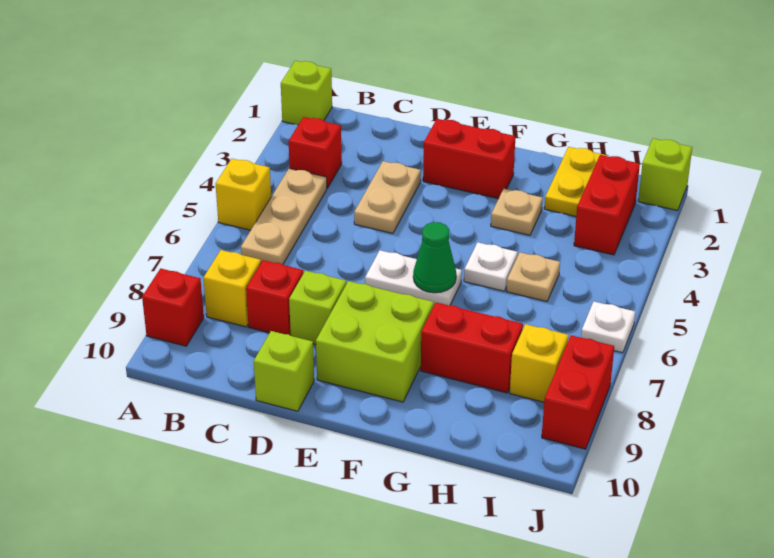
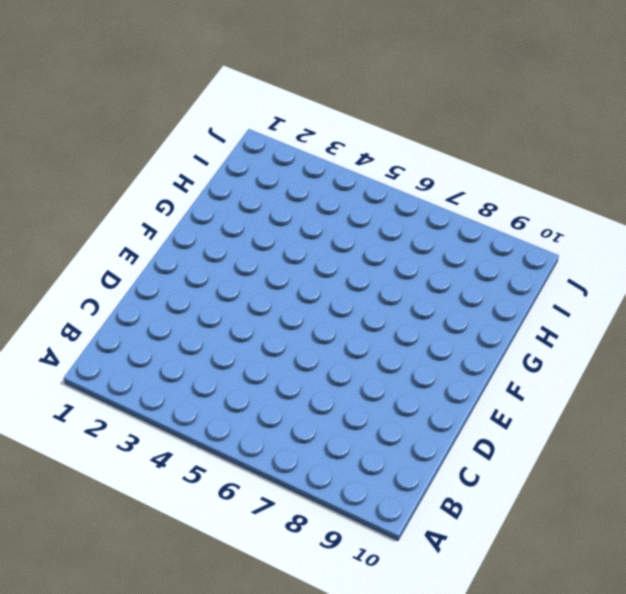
none -> lime 1x1 brick [281,61,332,125]
none -> yellow 1x1 brick [216,159,271,230]
none -> red 1x1 brick [142,268,204,346]

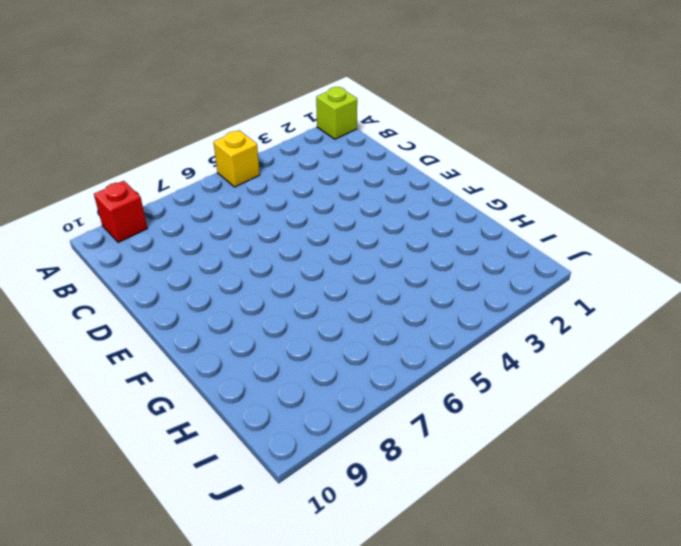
none -> red 1x1 brick [289,117,342,188]
none -> tan 1x3 plate [241,168,327,264]
none -> yellow 1x1 brick [204,250,261,327]

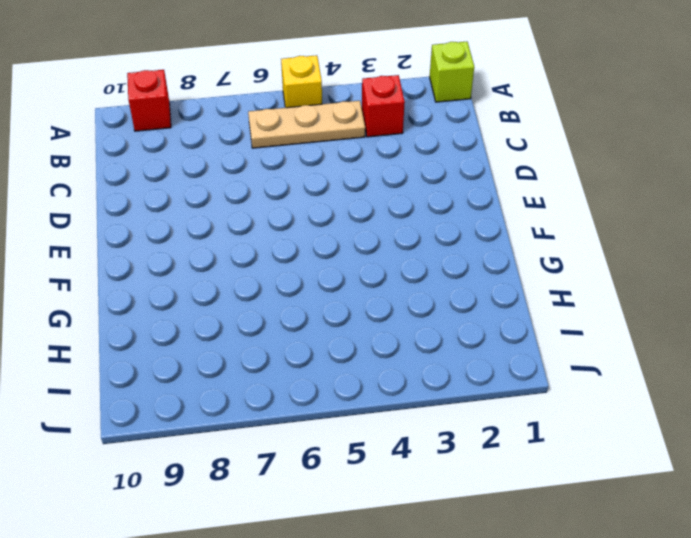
none -> yellow 1x1 brick [204,250,261,327]
none -> red 1x1 brick [246,260,303,335]
none -> tan 1x2 plate [354,161,421,233]

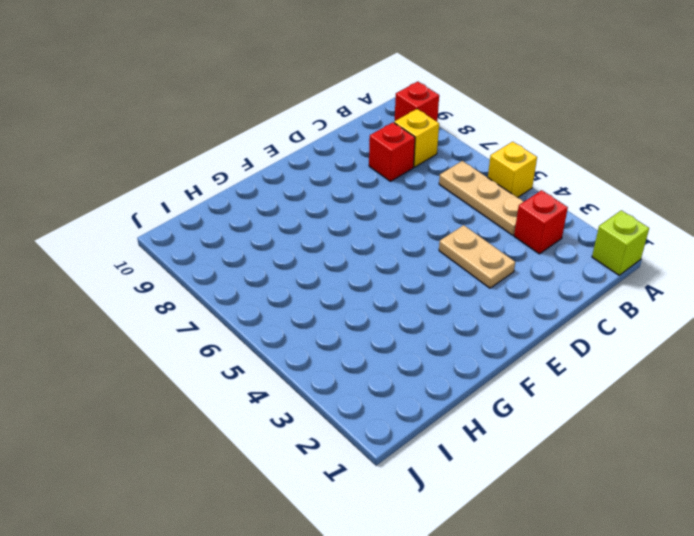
none -> lime 1x1 brick [289,271,346,344]
none -> lime 1x1 brick [254,331,314,411]
none -> red 1x2 brick [423,119,516,199]

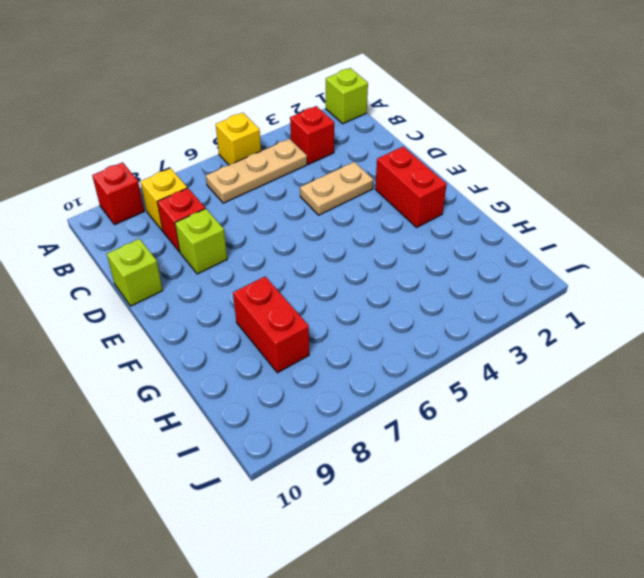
none -> white 1x2 plate [365,250,462,305]
none -> lime 2x2 brick [316,281,434,402]
none -> tan 1x1 plate [491,189,543,235]

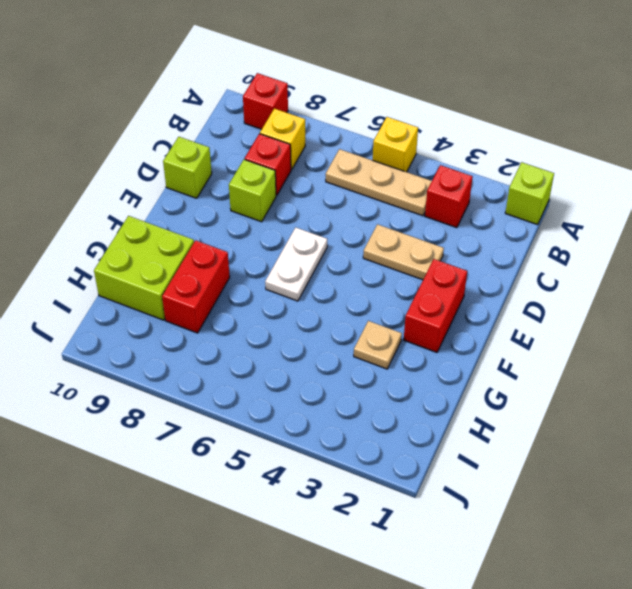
lime 2x2 brick [94,216,194,320] -> lime 2x2 brick moved to [316,281,434,402]
none -> white 1x1 plate [464,242,517,291]
none -> yellow 1x2 plate [544,147,607,216]
none -> tan 1x1 plate [506,252,560,301]

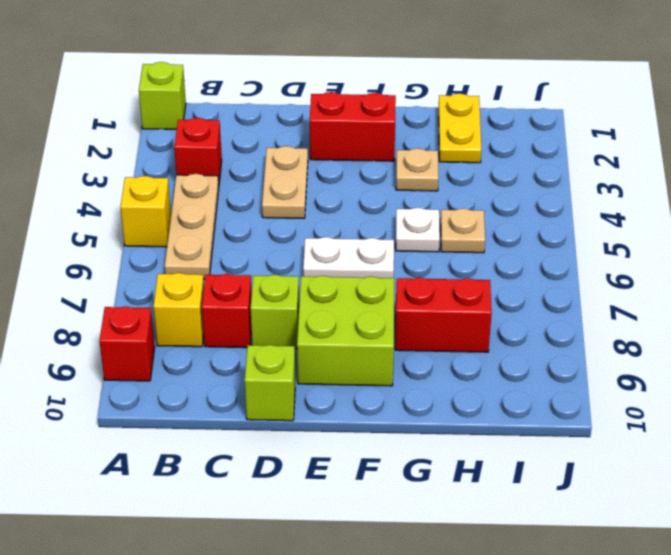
none -> red 1x2 brick [574,155,640,255]
none -> yellow 1x1 brick [510,324,568,402]
none -> lime 1x1 brick [638,138,692,211]

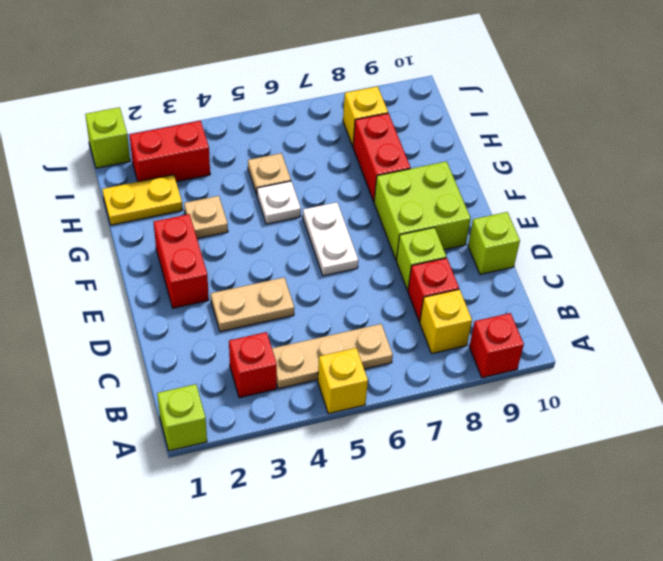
none -> white 1x1 plate [581,302,635,353]
none -> red 1x2 brick [542,335,614,449]
none -> green 1x1 cone [413,222,456,293]

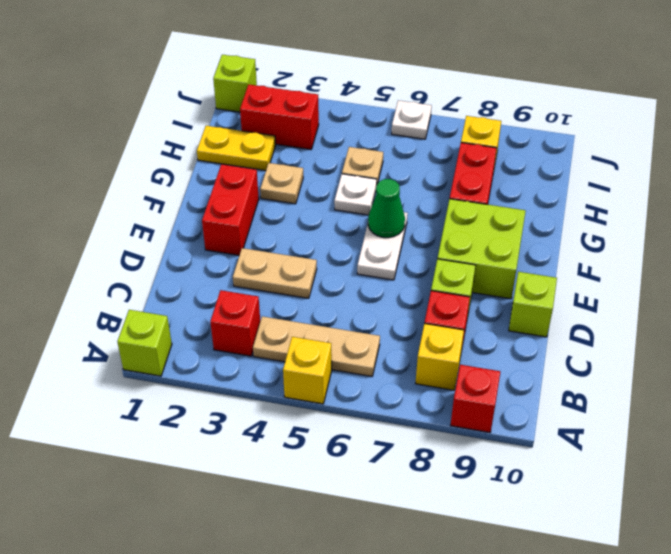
none -> red 1x2 brick [542,335,614,449]

